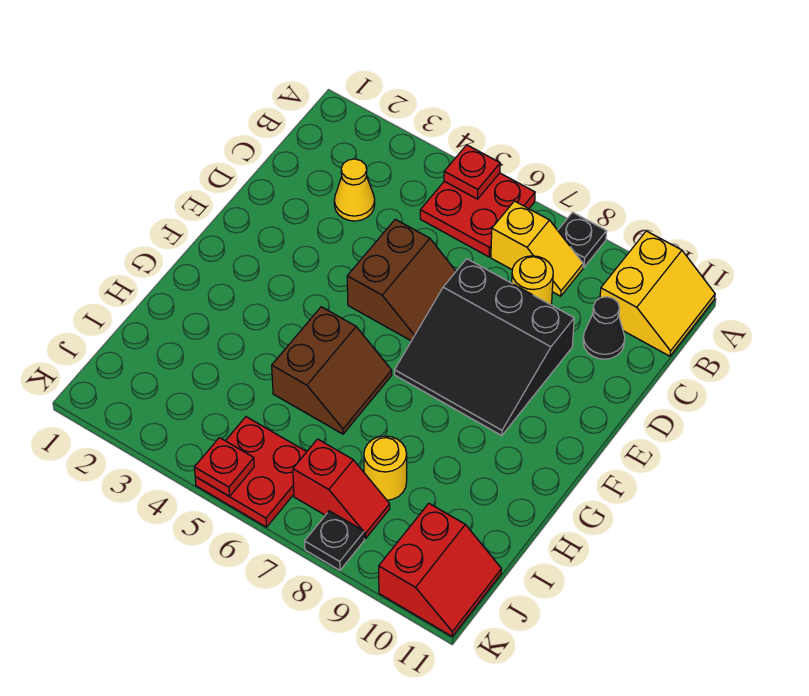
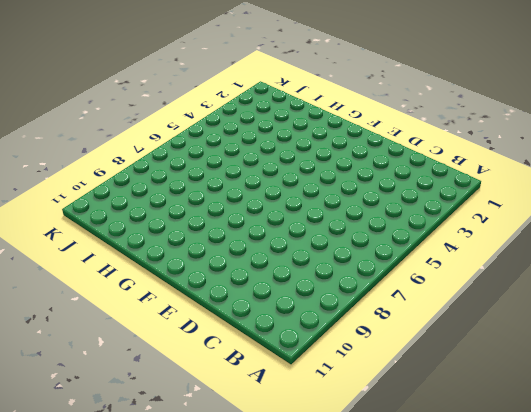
none -> red 2x2 plate [420,173,535,257]
none -> black 1x1 plate [558,212,607,267]
none -> yellow 2x2 slope [600,231,715,356]

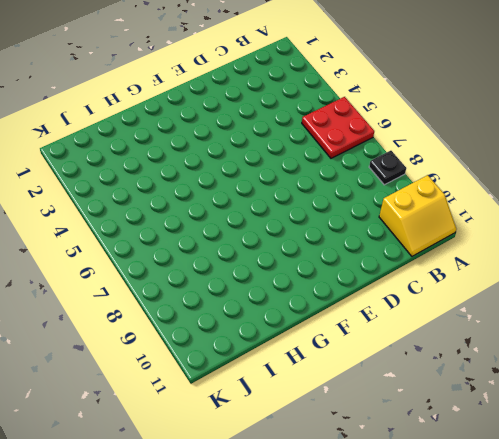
none -> yellow 1x2 slope [491,201,583,296]
none -> yellow 1x1 cone [334,159,375,221]
none -> yellow 1x1 round brick [512,256,553,305]

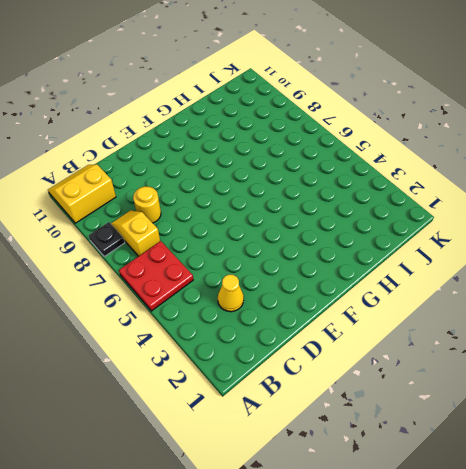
none -> black 1x1 cone [583,297,625,359]
none -> brown 2x2 slope [347,219,456,341]
none -> black 3x3 slope [395,259,574,436]

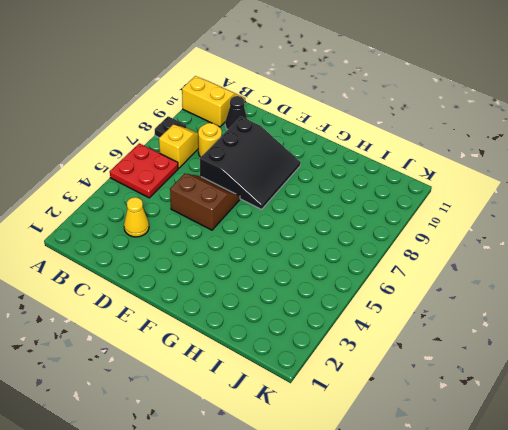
none -> brown 2x2 slope [272,307,392,434]
none -> yellow 1x1 round brick [364,436,407,500]
none -> red 2x2 plate [195,417,306,527]

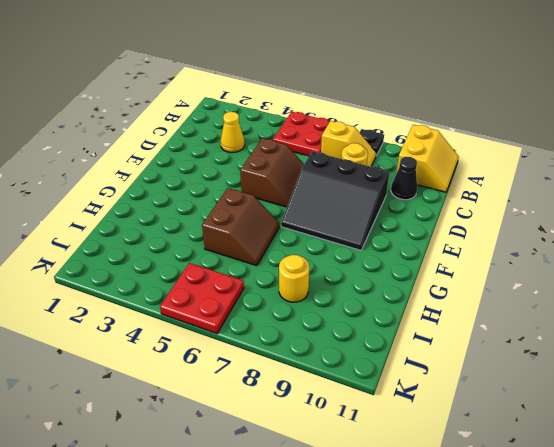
none -> red 1x2 slope [293,439,390,539]
none -> red 2x2 slope [379,503,501,636]
none -> black 1x1 plate [305,511,364,570]

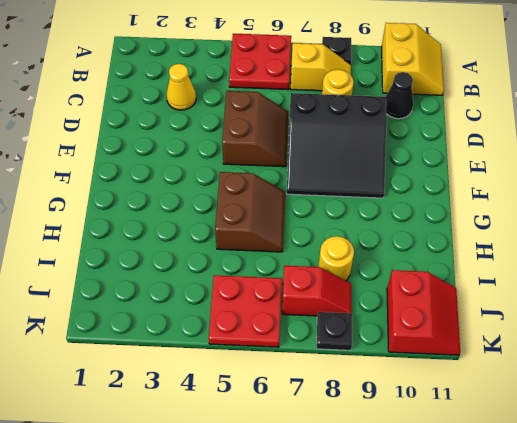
none -> red 1x1 plate [444,145,500,199]
none -> red 1x1 plate [194,438,254,496]

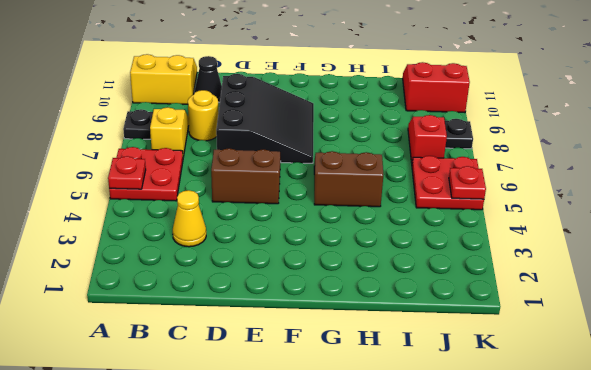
none -> yellow 1x1 round brick [364,436,407,500]

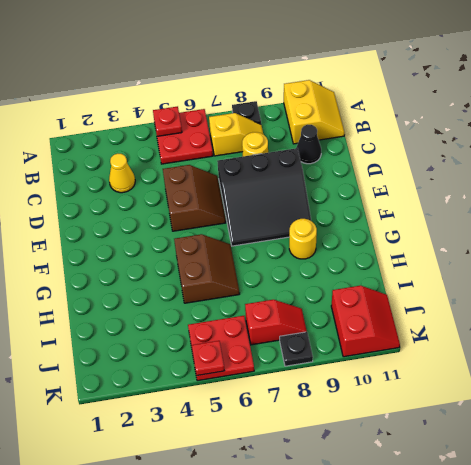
yellow 1x1 round brick [289,219,317,259] -> yellow 1x1 round brick moved to [364,436,407,500]

